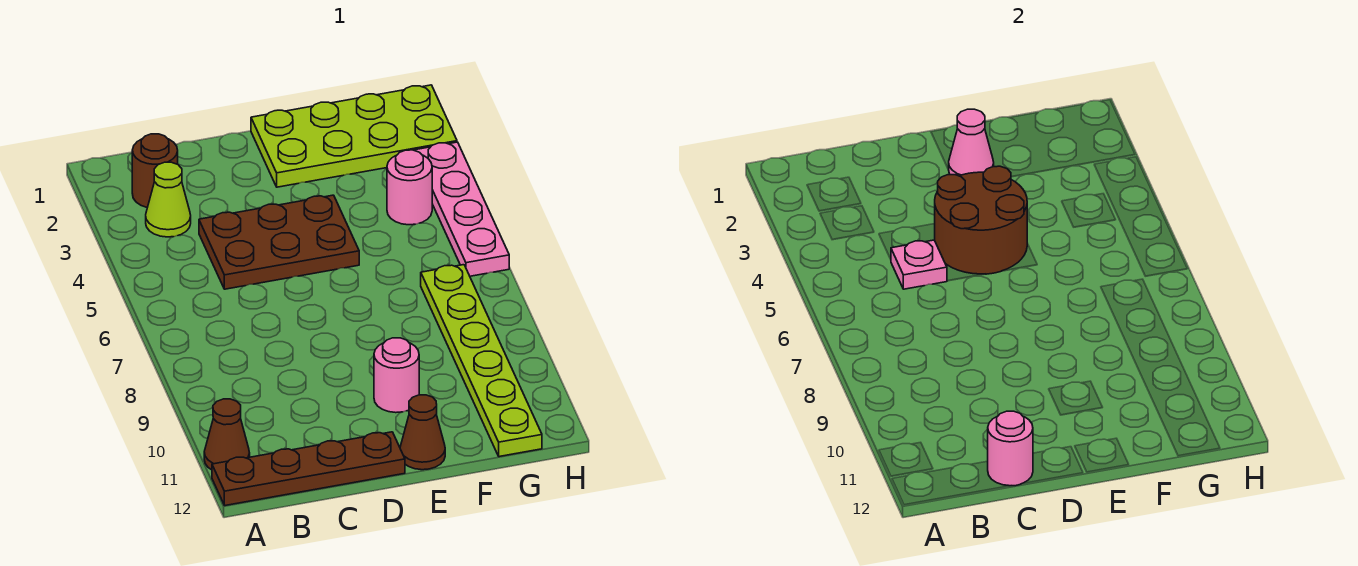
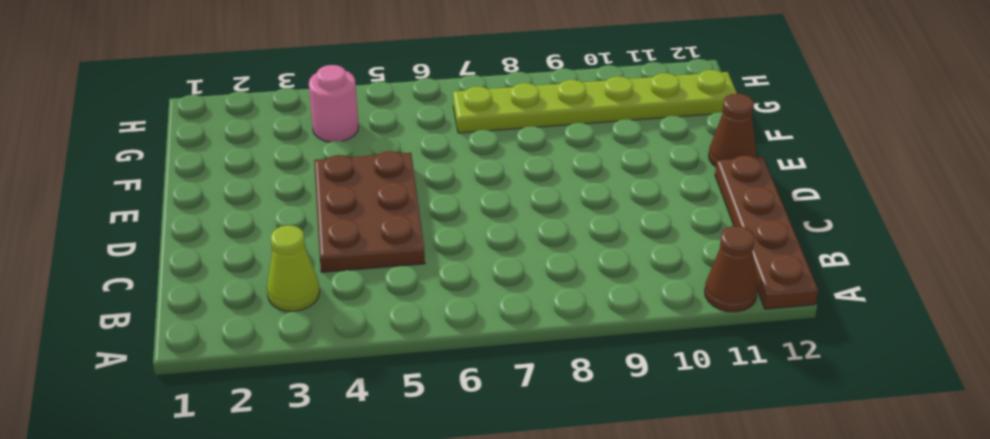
none -> brown 1x1 round brick [132,134,178,208]
none -> lime 2x4 plate [251,85,457,187]
none -> pink 1x1 round brick [374,338,419,413]

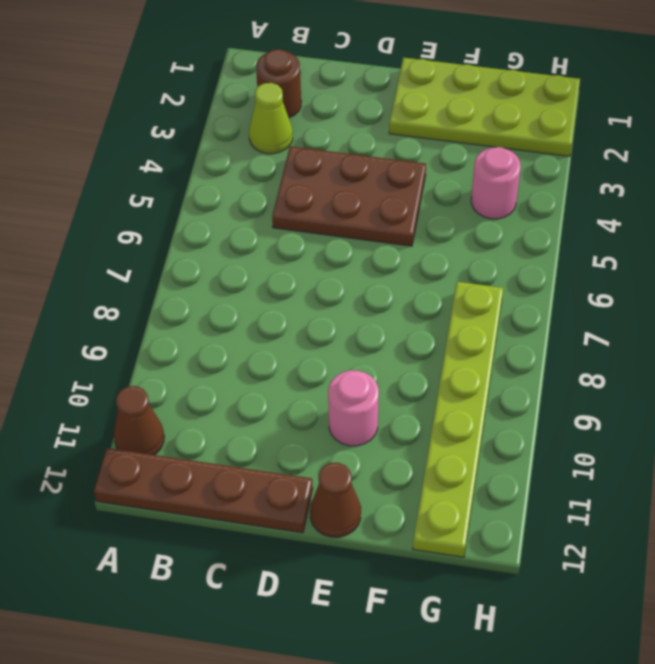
none -> pink 1x4 plate [414,142,509,276]
none -> pink 1x1 plate [891,240,947,289]
none -> pink 1x1 round brick [988,411,1033,486]

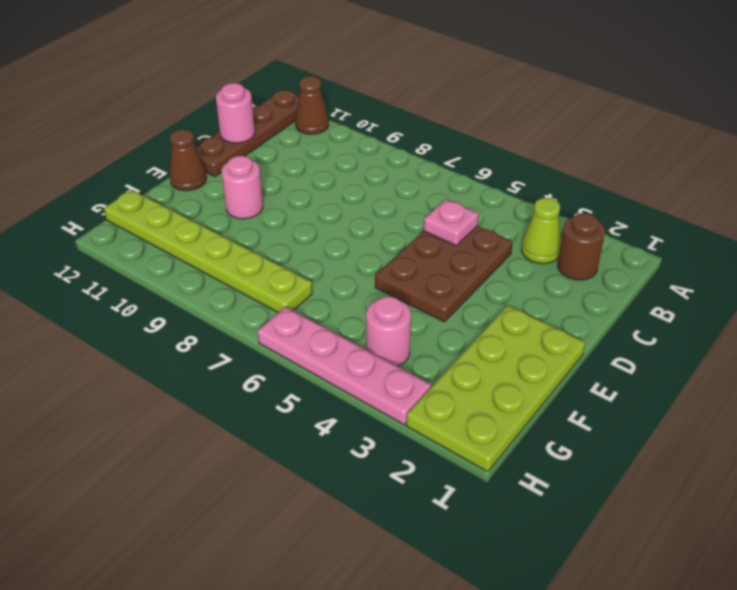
none -> brown 2x2 round brick [935,166,1027,274]
none -> pink 1x1 cone [948,109,994,176]

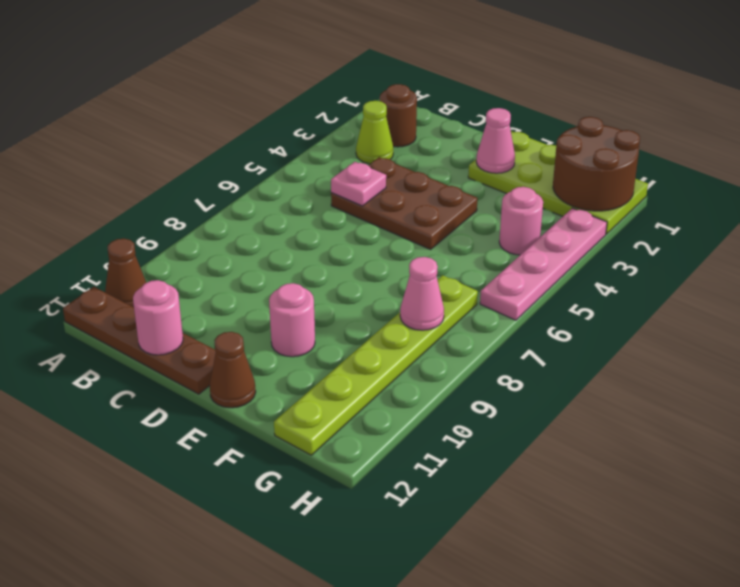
brown 2x2 round brick [553,117,640,211] -> brown 2x2 round brick moved to [935,166,1027,274]
pink 1x1 cone [400,257,444,330] -> none

